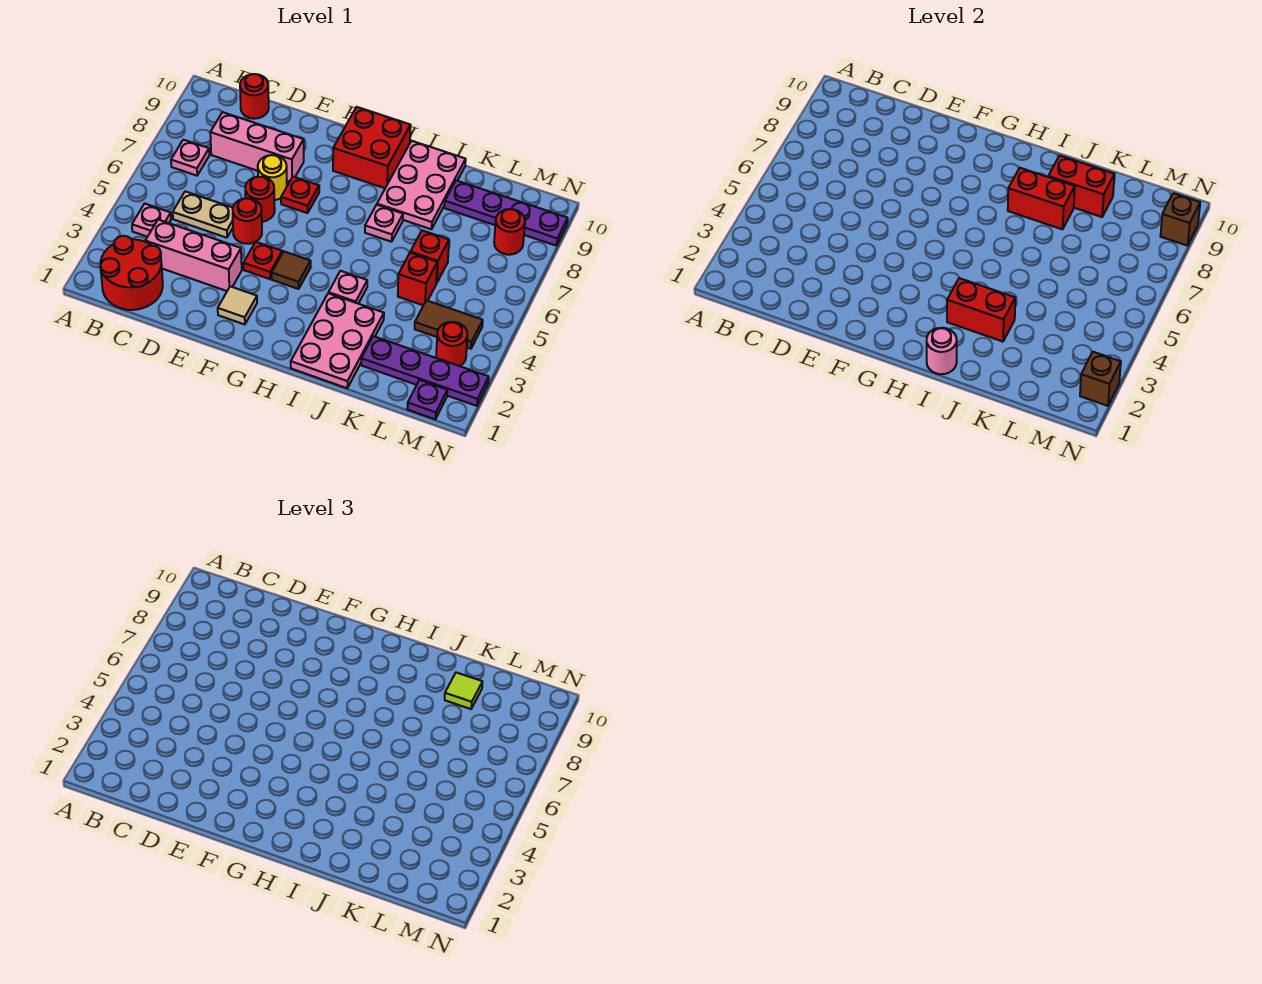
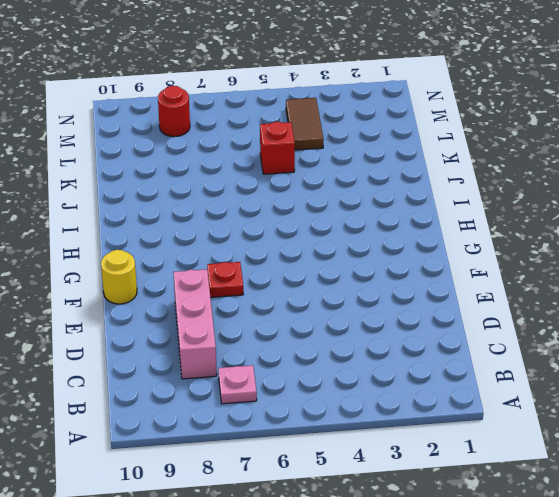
yellow 1x1 round brick [101,250,137,304] -> yellow 1x1 round brick moved to [258,155,287,200]
none -> red 2x2 round brick [100,236,163,310]
none -> pink 1x1 plate [132,204,171,237]
none -> pink 1x3 brick [145,220,242,291]
none -> tan 1x2 plate [173,191,233,238]

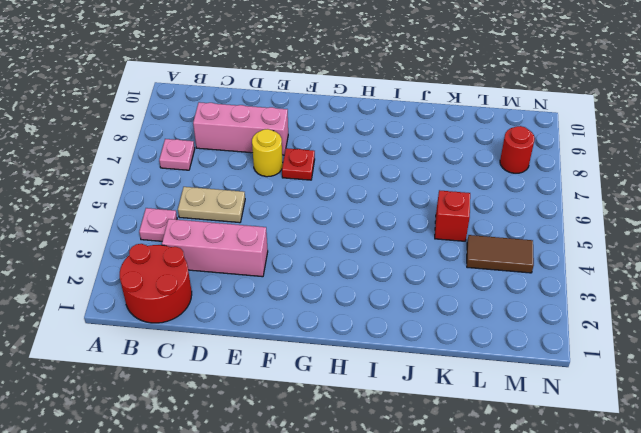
none -> red 1x1 round brick [240,74,269,119]
none -> red 1x1 round brick [233,198,262,244]
none -> red 1x1 round brick [245,177,275,222]
none -> tan 1x1 tile [218,286,257,324]

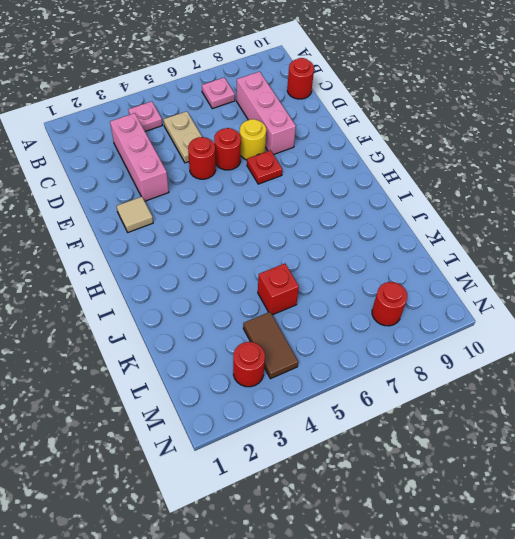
none -> red 2x2 round brick [100,236,163,310]
none -> red 1x1 plate [243,242,282,279]
none -> brown 1x1 tile [272,252,311,289]
none -> red 2x2 brick [333,107,411,188]

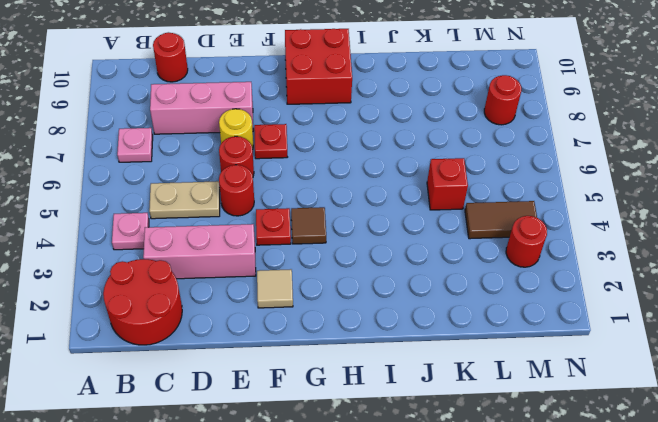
none -> pink 2x3 plate [291,293,384,388]
none -> pink 1x1 plate [329,271,367,304]
none -> pink 1x1 plate [365,205,403,242]
none -> pink 2x3 plate [377,141,466,229]

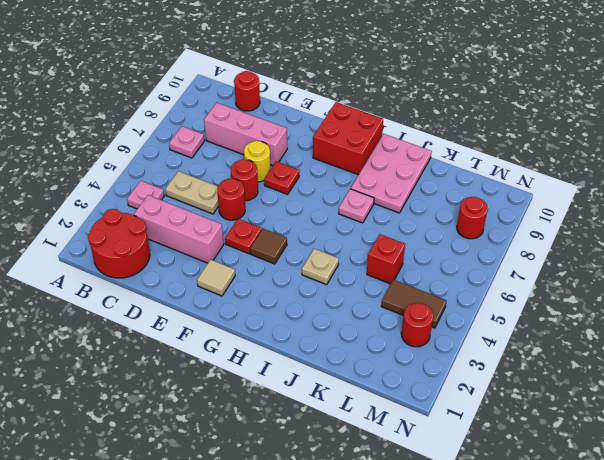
tan 1x1 plate [302,249,339,285] -> pink 1x1 plate [329,271,367,304]
none -> pink 2x3 plate [291,293,384,388]
none -> purple 1x4 plate [361,336,489,406]
none -> red 1x1 brick [410,231,449,283]
none -> purple 1x4 plate [445,181,568,246]

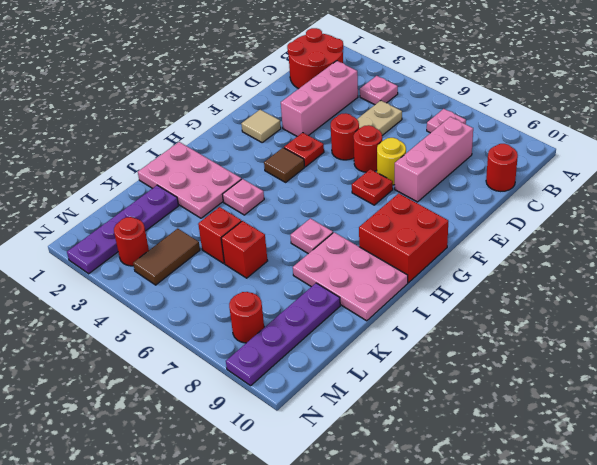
none -> purple 1x1 plate [407,380,447,419]
none -> pink 1x1 round brick [927,328,957,374]
none -> red 1x2 brick [947,278,1015,342]
none -> red 1x2 brick [1008,168,1075,229]

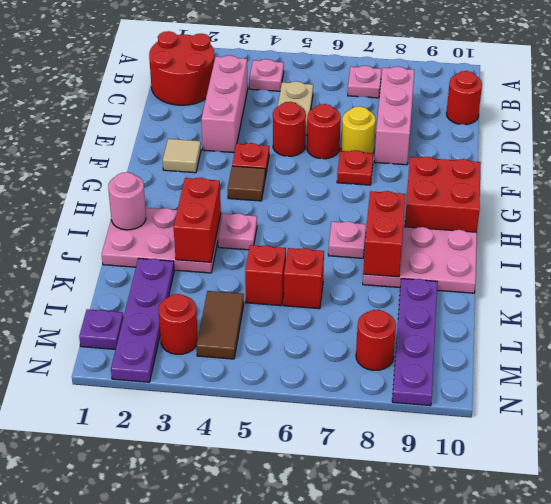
none -> red 1x2 brick [1048,156,1114,217]
none -> brown 1x1 brick [1080,352,1121,406]
none -> brown 1x1 brick [1160,193,1200,246]
none -> lime 1x1 tile [445,673,482,709]

